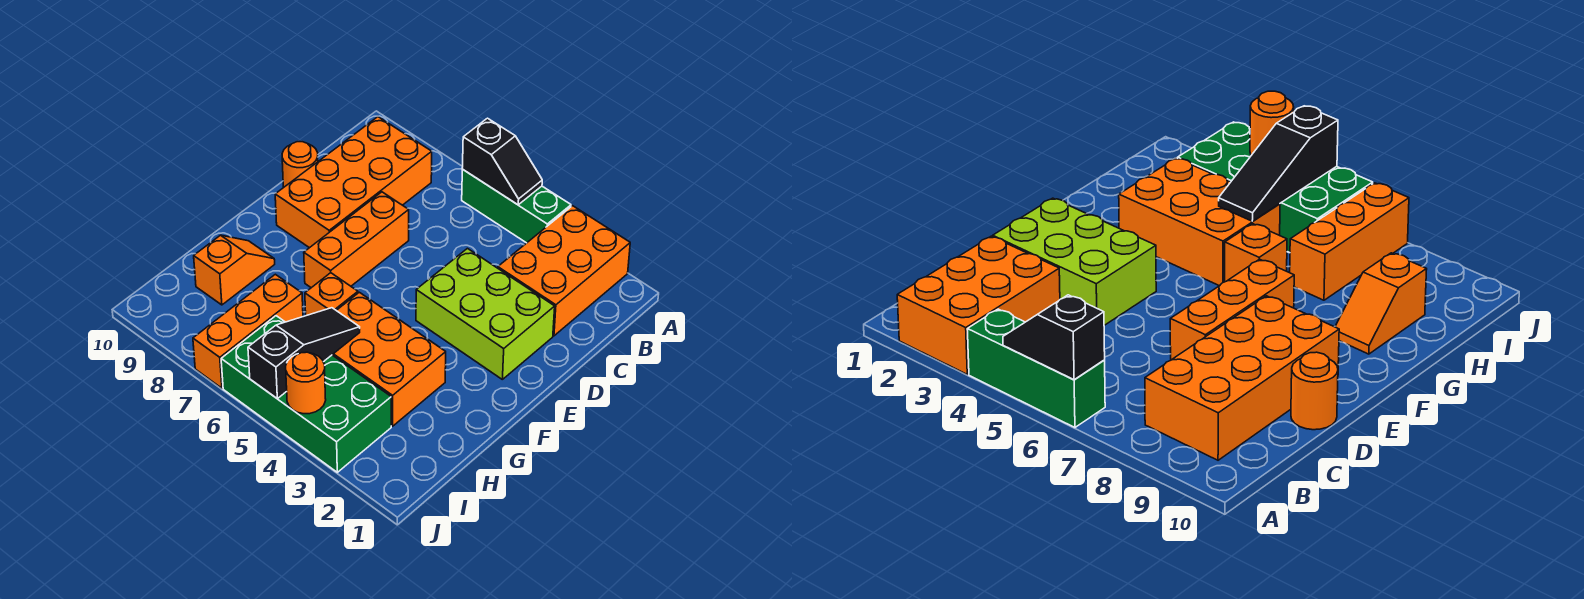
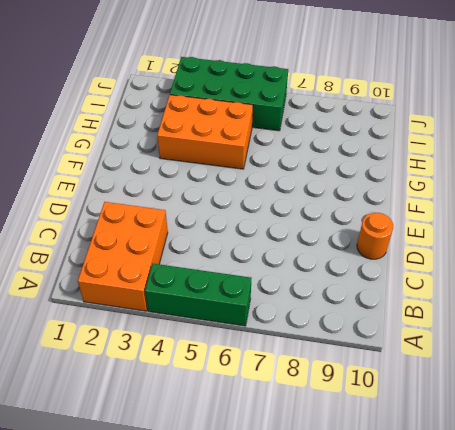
none -> orange 2x4 brick [275,117,432,248]
none -> lime 2x3 brick [416,248,555,379]
none -> orange 1x3 brick [304,192,409,288]

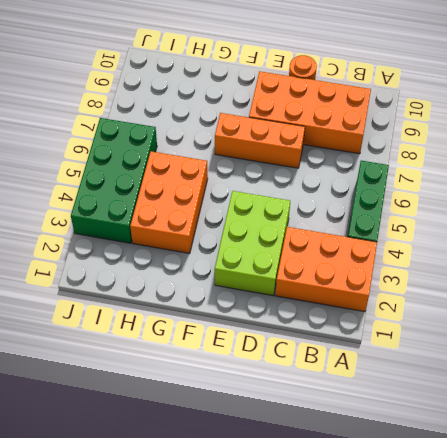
none -> orange 1x1 brick [305,273,358,316]
none -> orange 1x2 slope [194,235,275,305]
none -> orange 1x3 brick [193,274,303,388]

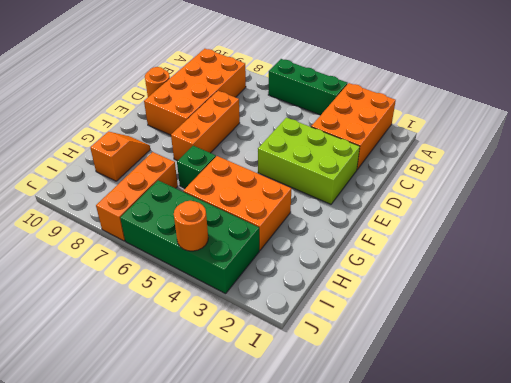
green 1x1 brick [177,146,216,188] -> orange 1x1 brick [305,273,358,316]
none -> black 1x2 slope [462,118,542,205]
none -> black 1x3 slope [248,308,360,399]

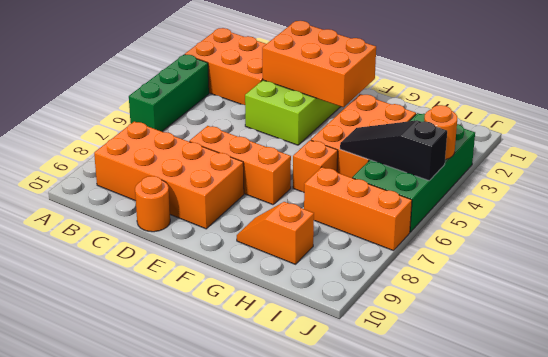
orange 2x3 brick [262,21,376,107] -> none
none -> black 1x2 slope [462,118,542,205]

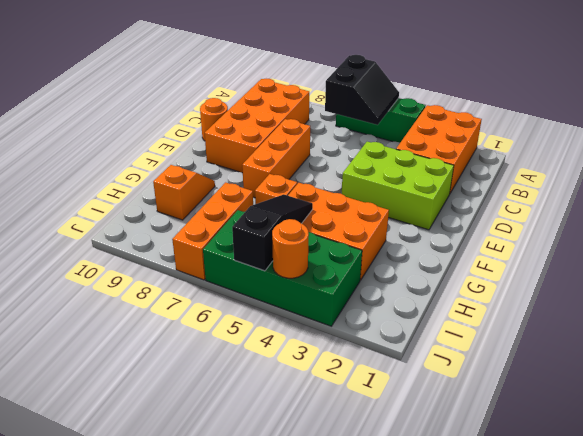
black 2x2 slope [325,55,399,125] -> black 1x2 slope [462,118,542,205]

